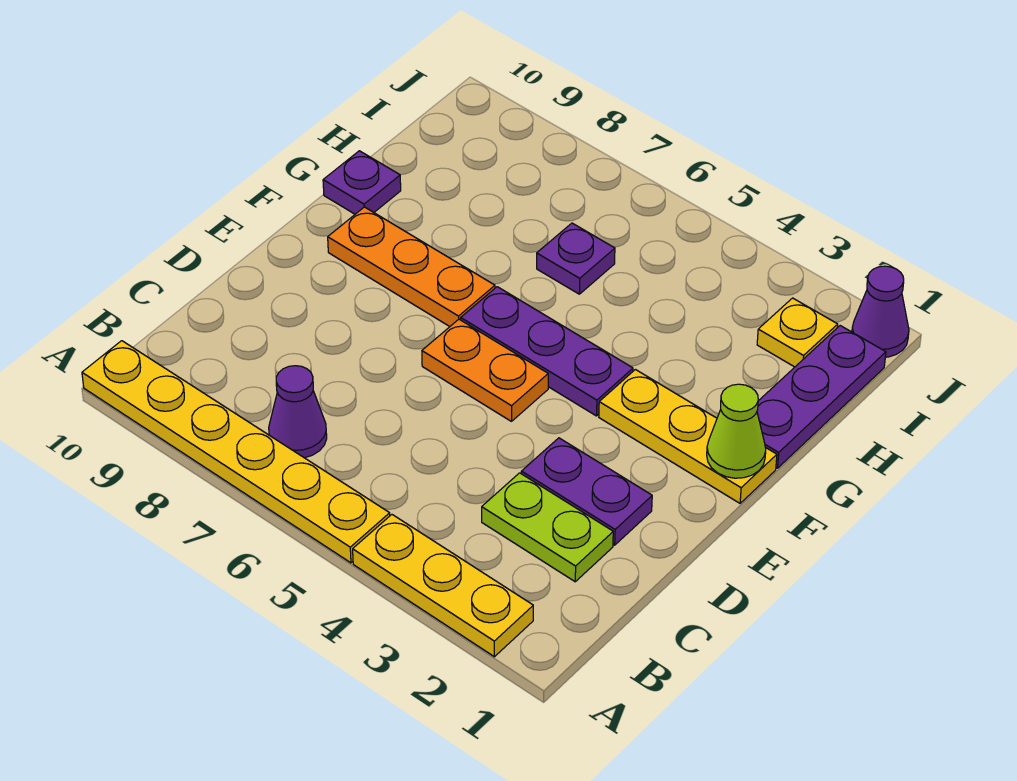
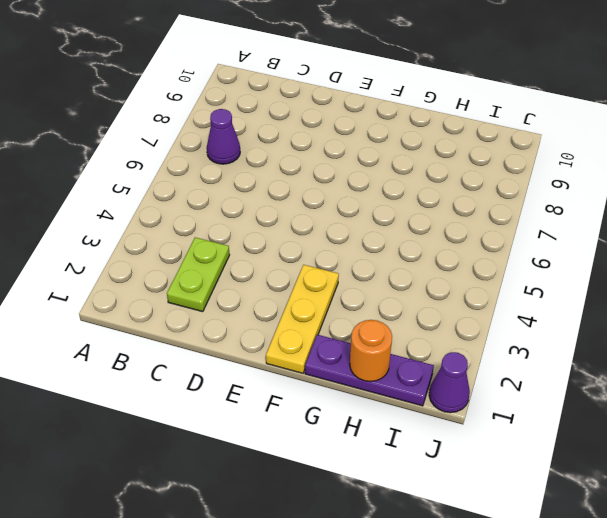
orange 1x1 round brick [350,320,392,382] -> none
none -> yellow 1x3 plate [353,515,533,657]
none -> yellow 1x6 plate [82,341,390,563]
none -> purple 1x2 plate [521,438,652,545]

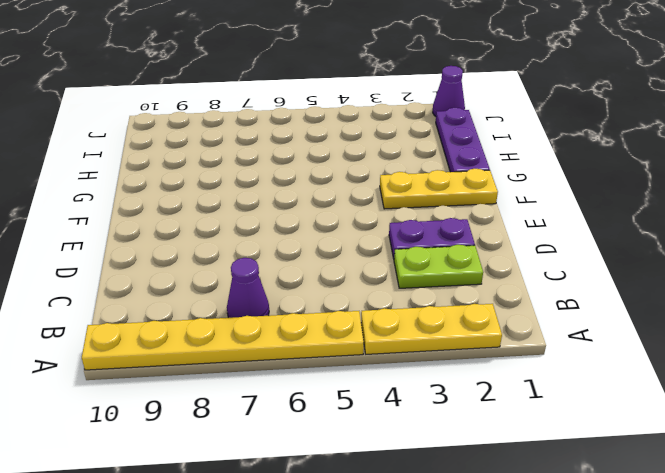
none -> orange 1x2 plate [422,319,548,421]
none -> purple 1x3 plate [461,287,633,416]
none -> orange 1x3 plate [328,207,495,327]

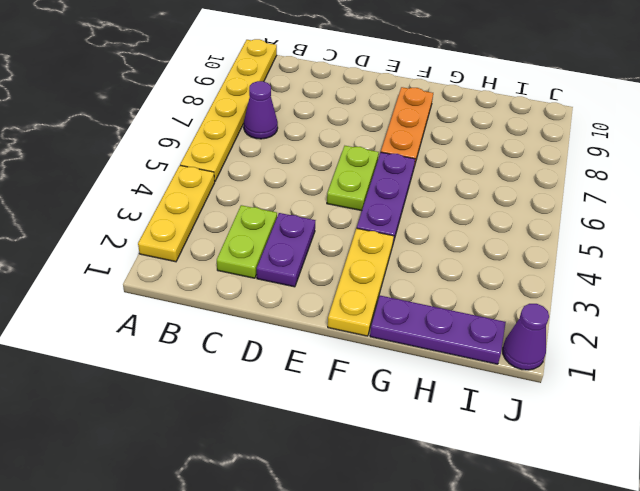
lime 1x2 plate [327,146,379,211] -> orange 1x2 plate [422,319,548,421]
none -> purple 1x1 plate [323,151,401,214]
none -> purple 1x1 plate [537,223,615,294]
none -> yellow 1x1 plate [757,298,838,367]

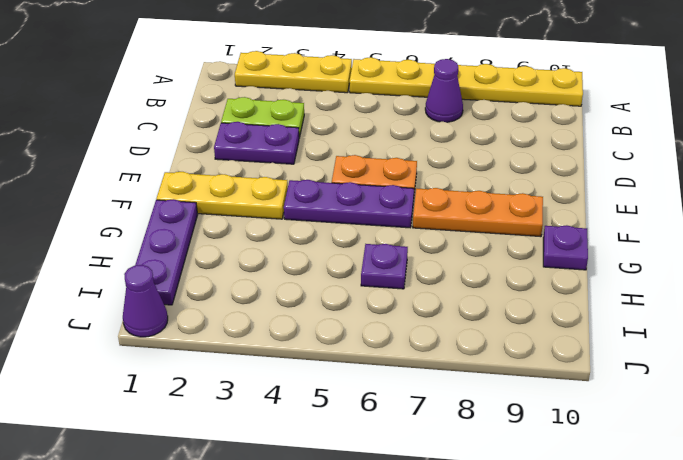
none -> yellow 1x1 plate [757,298,838,367]
none -> lime 1x1 cone [707,384,766,478]

